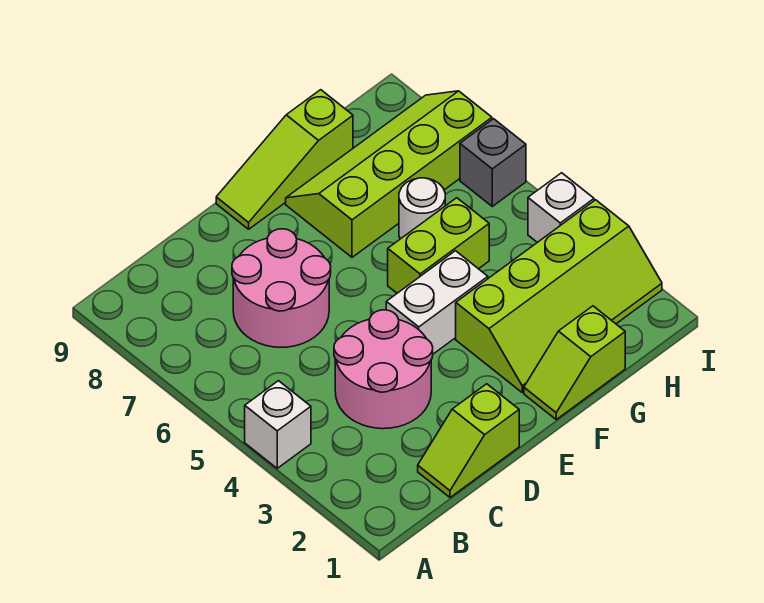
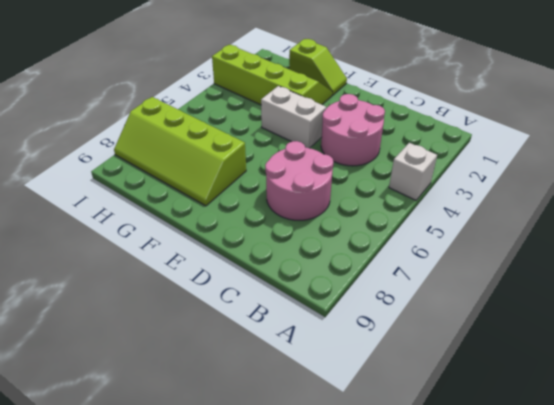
none -> lime 1x2 slope [418,384,519,497]
none -> lime 1x3 slope [216,90,353,229]
none -> lime 1x2 brick [388,198,489,293]

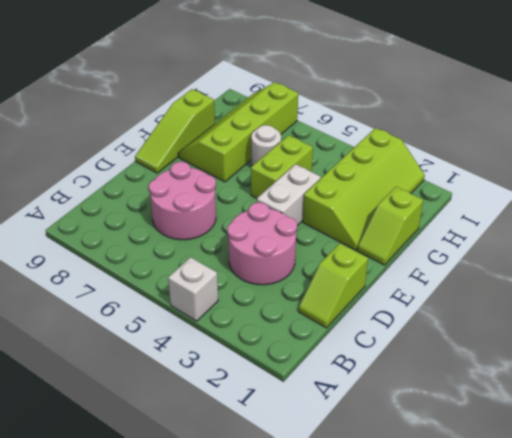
none -> white 1x1 brick [528,173,594,242]
none -> grey 1x1 brick [460,119,526,206]

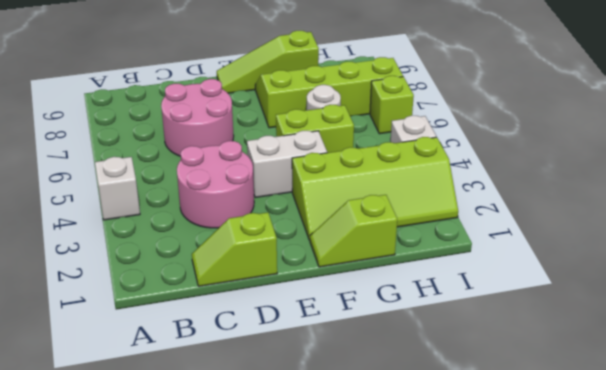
lime 1x1 brick [370,76,414,134] -> grey 1x1 brick [460,119,526,206]

